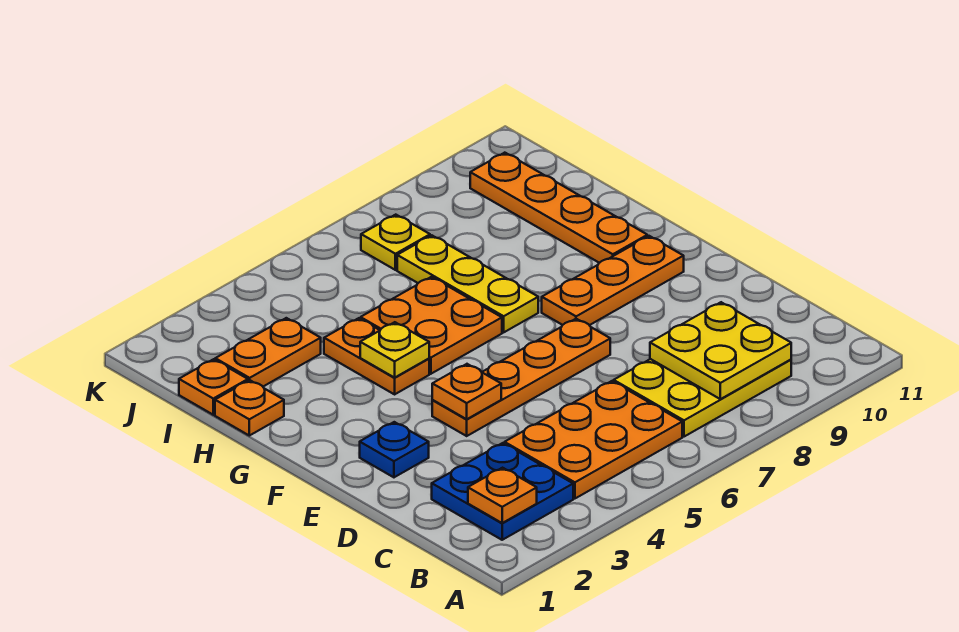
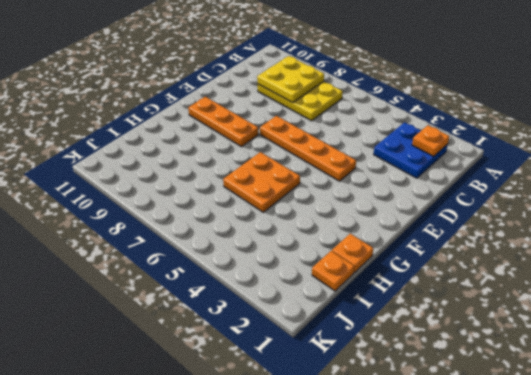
none -> orange 2x3 plate [505,381,682,499]
none -> blue 1x1 plate [360,422,429,477]
none -> orange 1x2 plate [324,318,429,394]

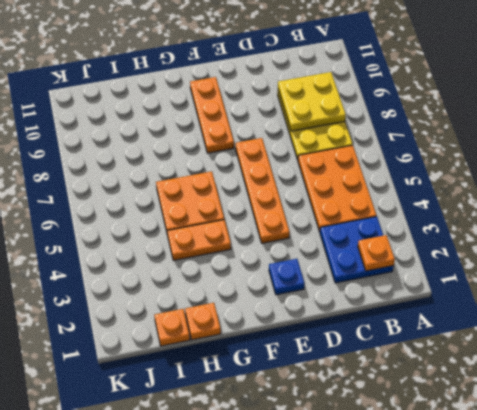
none -> yellow 1x3 plate [397,235,538,332]
none -> orange 1x4 plate [470,153,647,263]
none -> orange 1x2 plate [215,318,321,386]

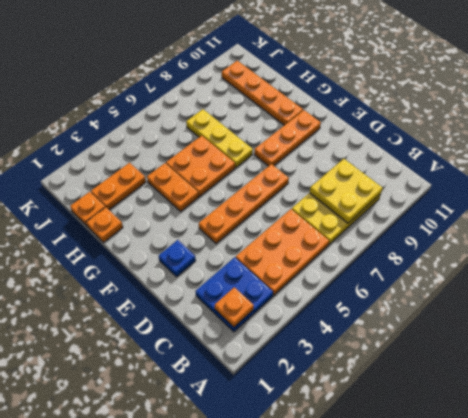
none -> yellow 1x1 plate [361,215,430,270]
none -> orange 1x1 plate [432,364,501,419]
none -> yellow 1x1 plate [360,322,429,378]

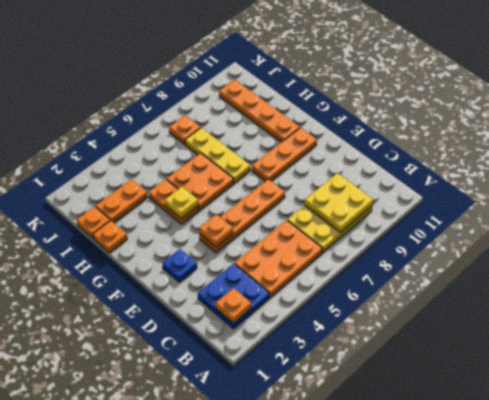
orange 1x1 plate [169,115,201,144] -> yellow 1x1 plate [361,215,430,270]

